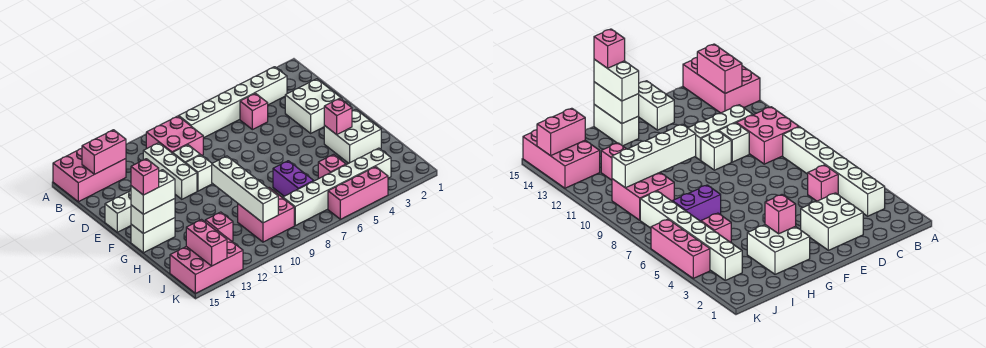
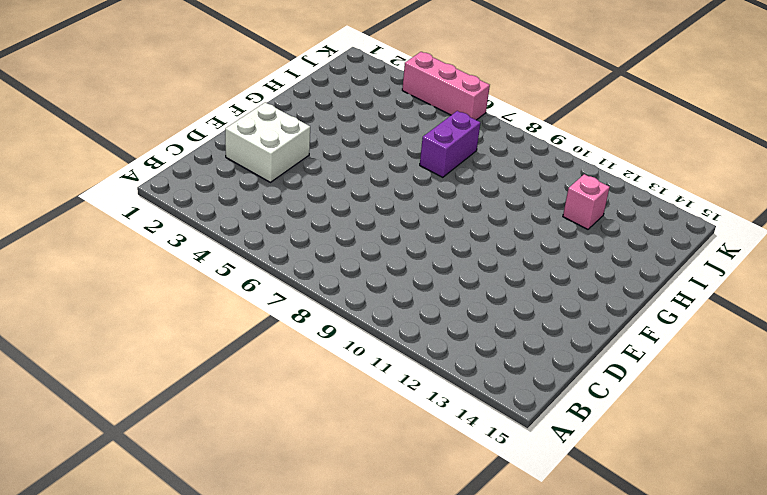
none -> pink 2x3 brick [53,148,126,202]
none -> white 1x6 brick [179,67,287,138]
none -> pink 2x2 brick [146,116,203,155]

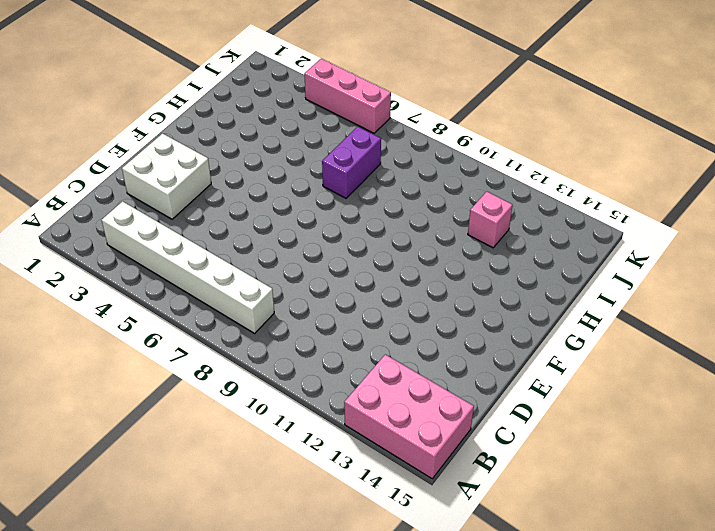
none -> pink 2x2 brick [146,116,203,155]
none -> pink 1x1 brick [240,93,268,130]
none -> white 1x3 brick [143,143,197,199]

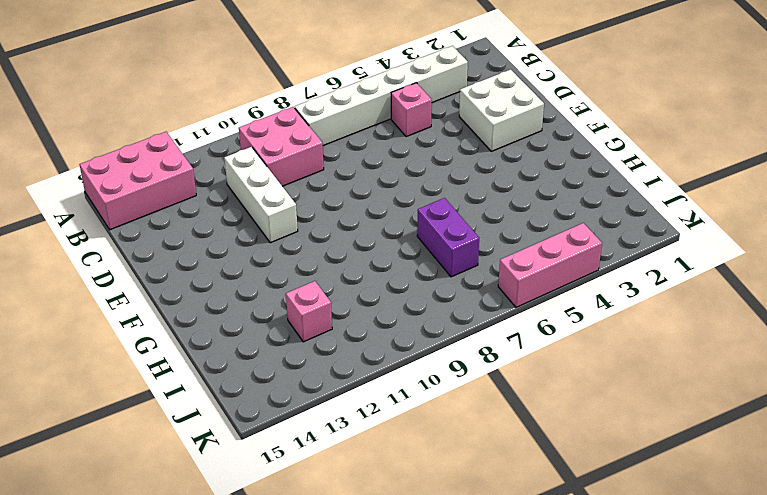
none -> white 1x1 brick [173,145,200,163]
none -> white 1x1 brick [186,155,213,191]
none -> white 1x2 brick [105,190,131,232]

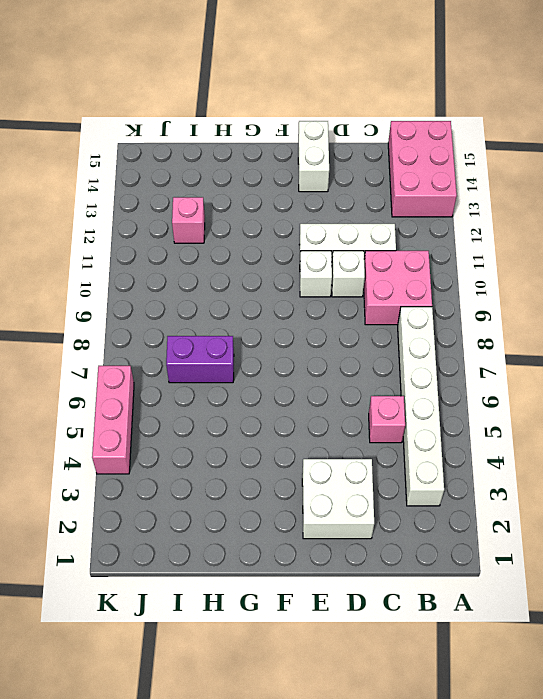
none -> white 2x2 brick [324,109,381,163]
none -> white 1x2 brick [131,218,175,253]
none -> pink 1x1 brick [318,155,346,179]

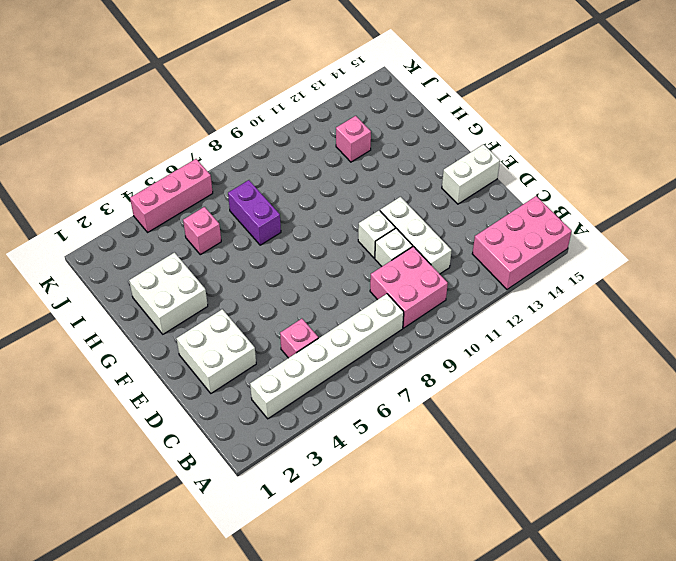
none -> white 1x2 brick [131,218,175,253]
none -> pink 2x2 brick [238,188,294,242]
none -> white 1x6 brick [283,148,391,226]

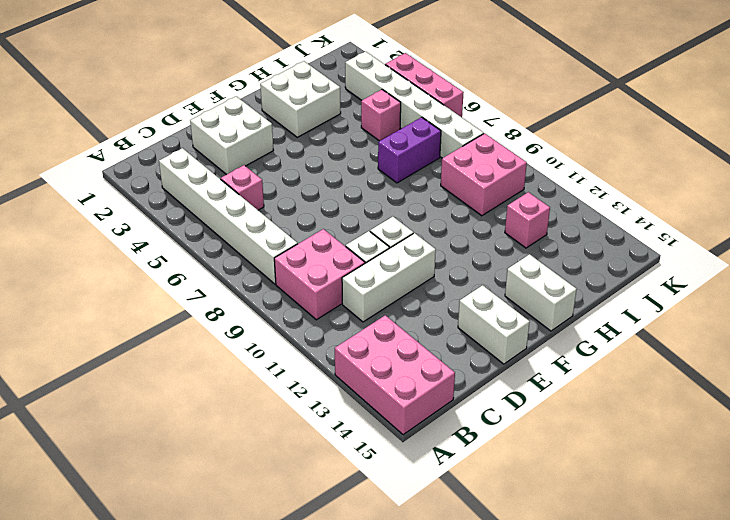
none -> pink 2x3 brick [170,230,243,293]
none -> pink 1x2 brick [82,130,126,174]
none -> pink 1x1 brick [324,98,352,135]

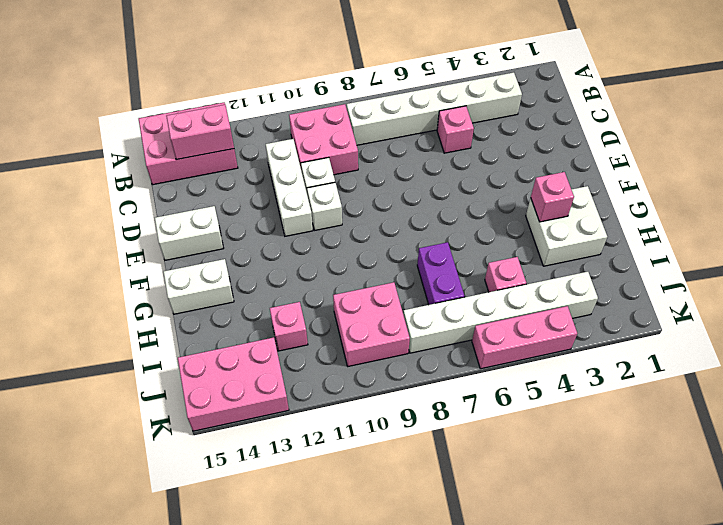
none -> white 2x2 brick [285,79,342,133]
none -> white 1x4 brick [212,156,278,223]
none -> white 1x2 brick [131,199,175,234]

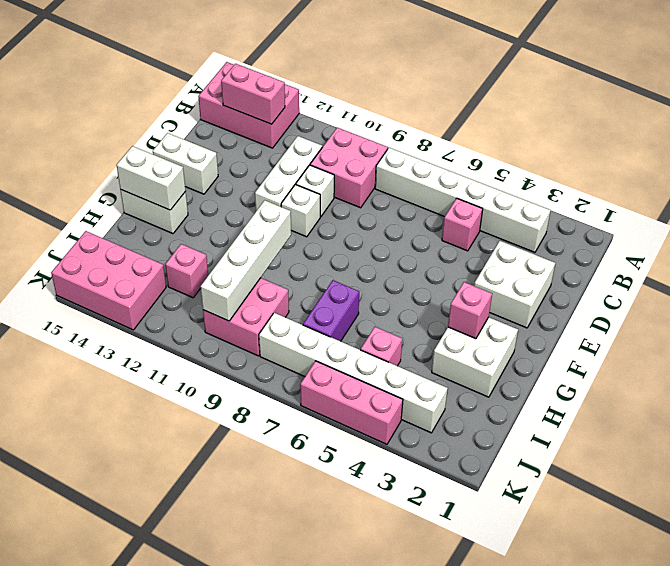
none -> pink 1x2 brick [186,220,227,266]
none -> white 1x2 brick [131,170,175,214]
none -> pink 1x1 brick [131,159,159,195]

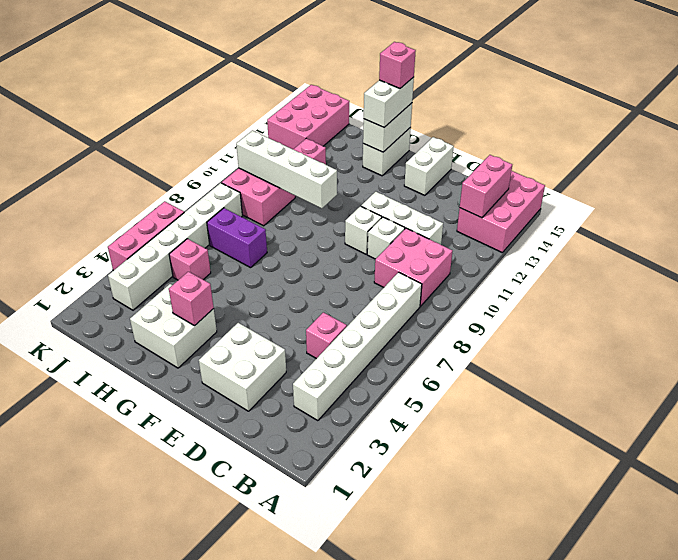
none -> pink 1x2 brick [186,220,227,266]

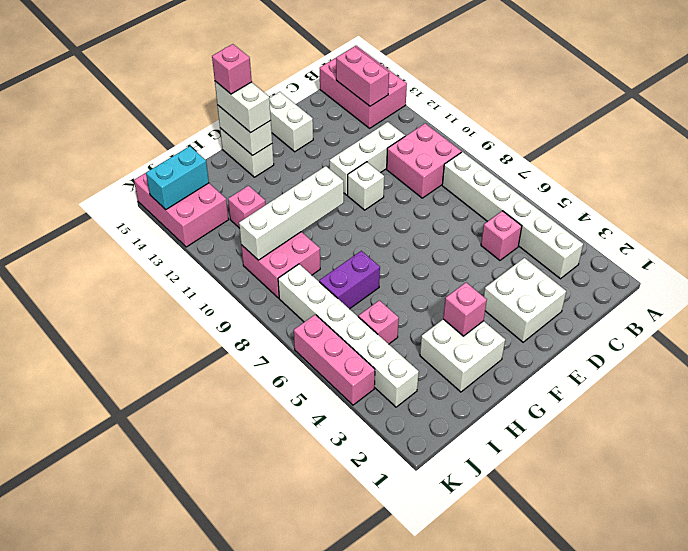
cyan 1x2 brick [146,146,209,210] -> pink 1x2 brick [186,220,227,266]
none -> white 1x1 brick [173,145,200,163]

